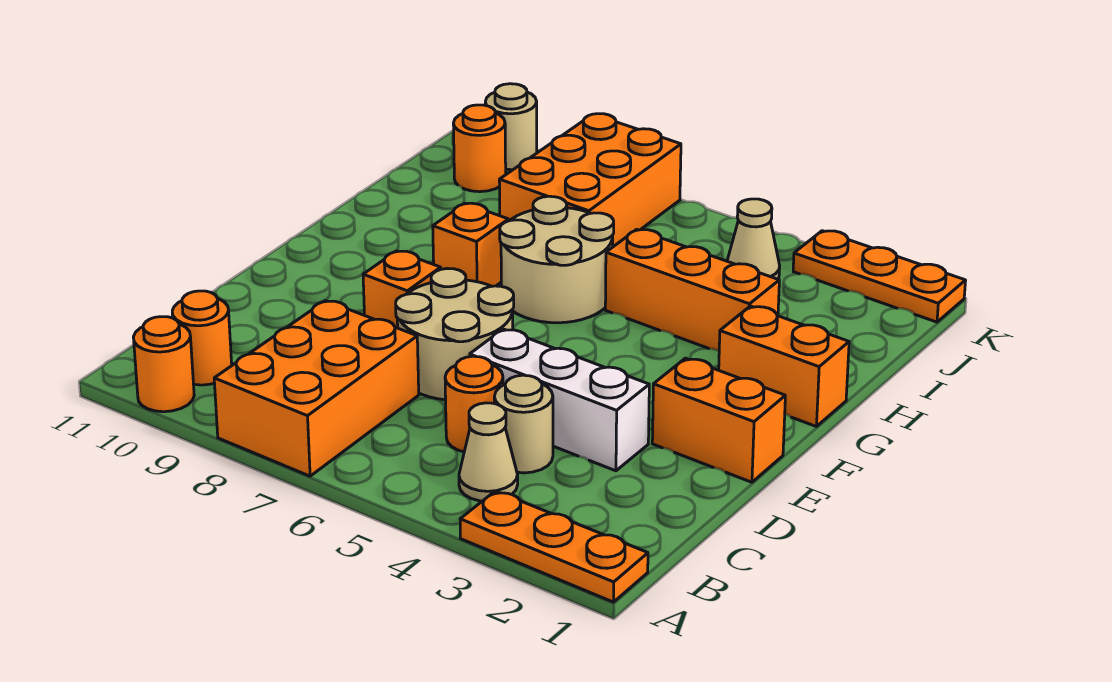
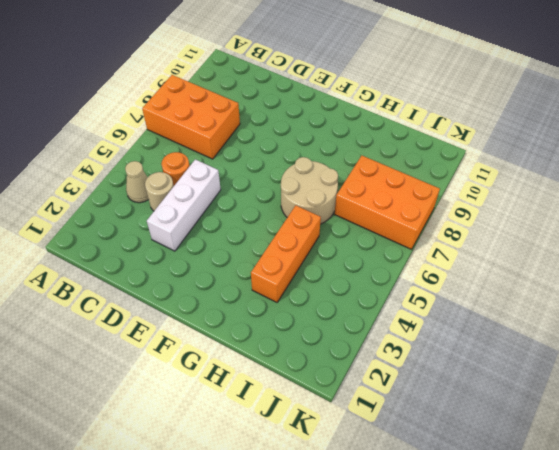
none -> orange 1x3 plate [460,491,648,602]
none -> orange 1x1 round brick [133,317,194,412]
none -> orange 1x1 round brick [172,291,232,385]

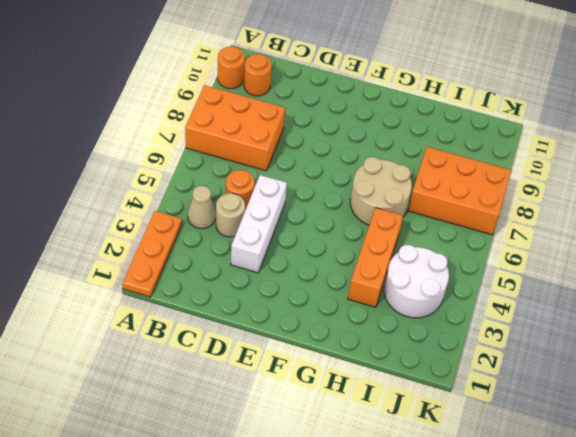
white 2x2 round brick [384,245,449,318] -> tan 1x1 cone [727,199,780,279]
none -> tan 2x2 round brick [396,269,514,400]
none -> orange 1x2 brick [652,358,785,482]
none -> orange 1x1 brick [363,251,441,328]

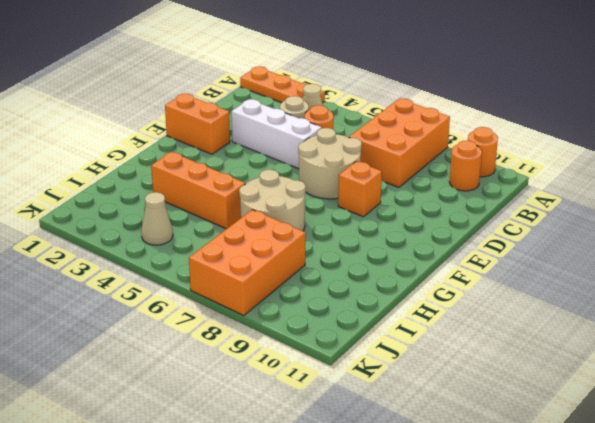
none -> orange 1x2 brick [719,306,849,426]
none -> orange 1x1 brick [433,203,508,286]
none -> orange 1x1 round brick [453,105,506,192]

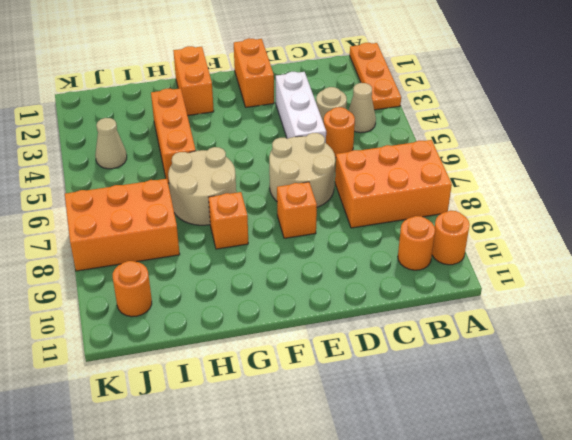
none -> orange 1x3 plate [793,231,966,322]
none -> tan 1x1 round brick [485,84,537,170]

